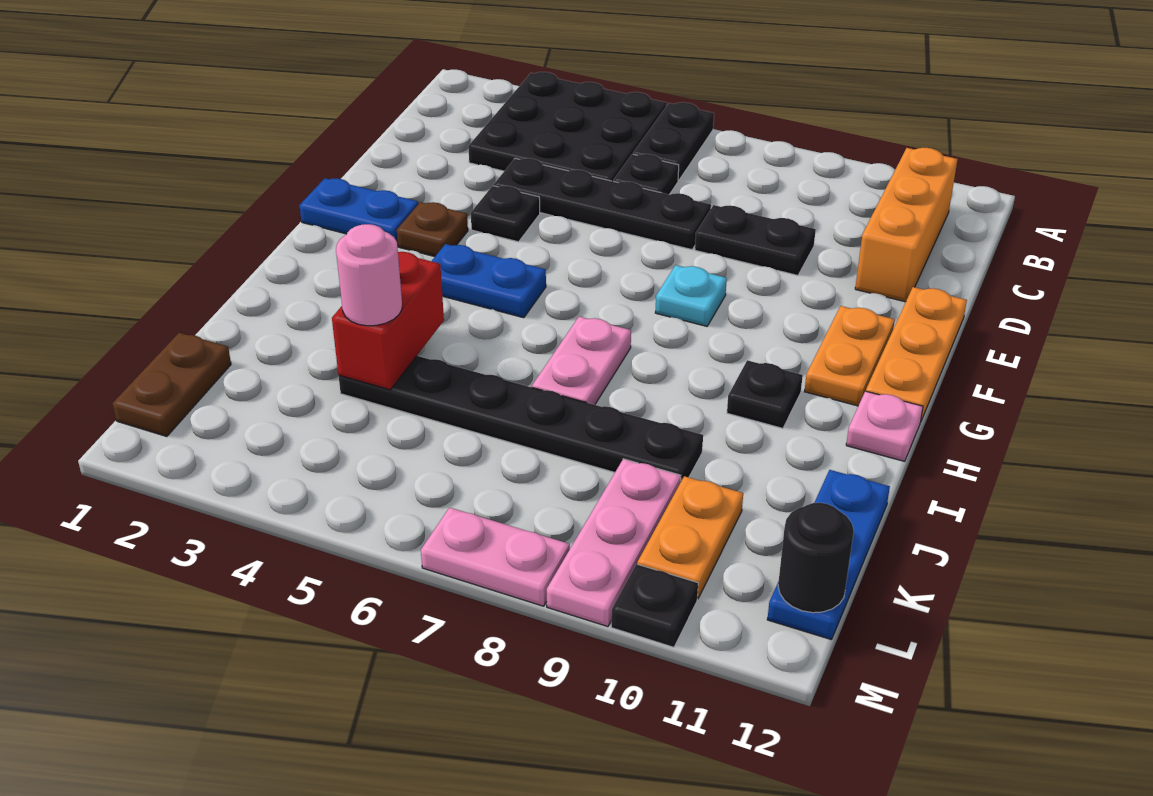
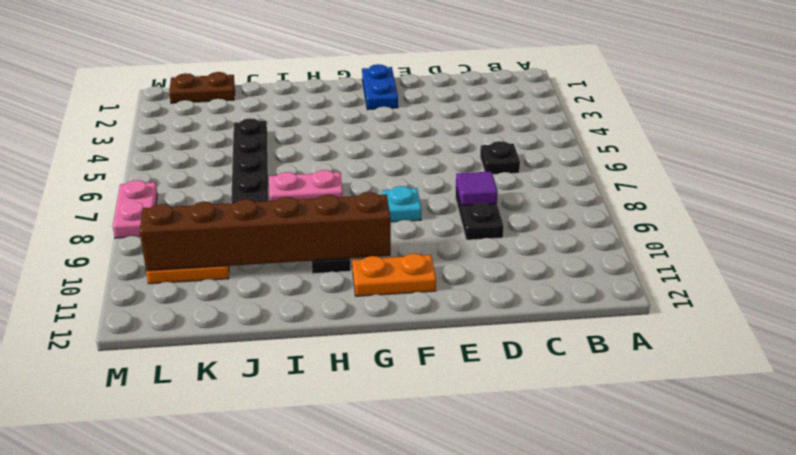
purple 1x1 tile [456,172,498,205] -> none
brown 1x6 brick [140,192,391,271] -> none
none -> black 3x3 plate [468,72,667,181]
none -> black 1x2 plate [633,102,714,181]
none -> orange 1x3 brick [855,148,958,302]

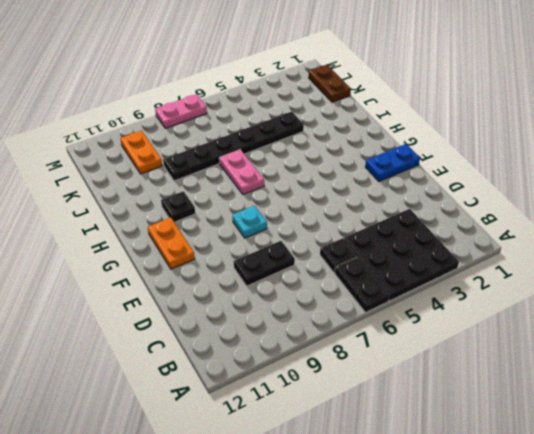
none -> orange 1x3 brick [855,148,958,302]
none -> black 1x4 plate [494,158,711,250]
none -> black 1x1 plate [471,186,540,242]

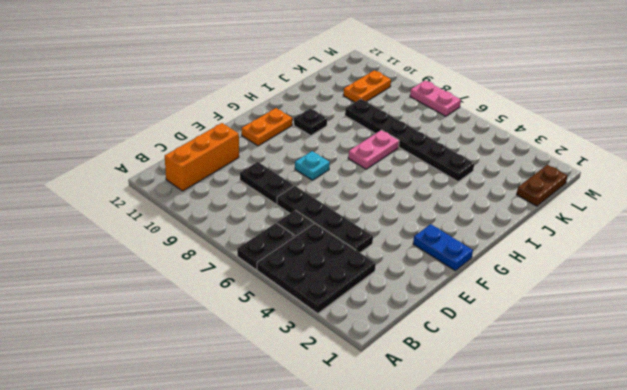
none -> black 1x1 plate [471,186,540,242]
none -> orange 1x3 plate [866,287,967,421]
none -> brown 1x1 plate [397,202,468,257]

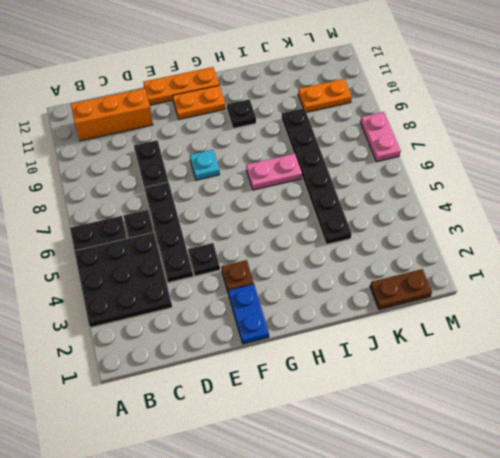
none -> blue 1x2 plate [432,244,546,318]
none -> pink 1x1 plate [846,391,923,461]
none -> blue 1x3 plate [767,470,890,640]

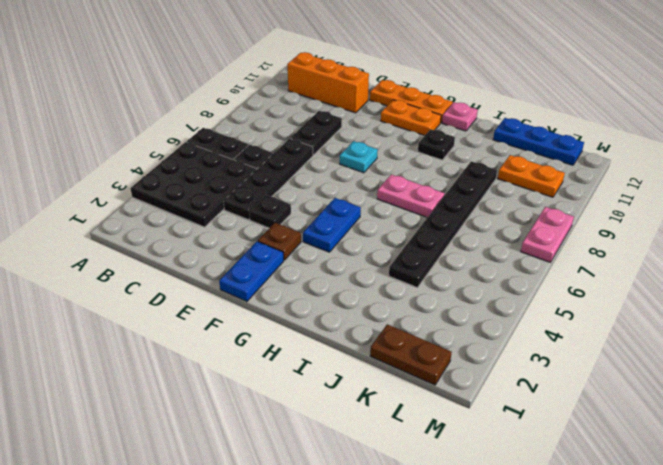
none -> pink 1x3 plate [547,459,681,627]
none -> black 1x1 plate [611,564,698,647]
none -> red 1x2 brick [332,252,444,390]

